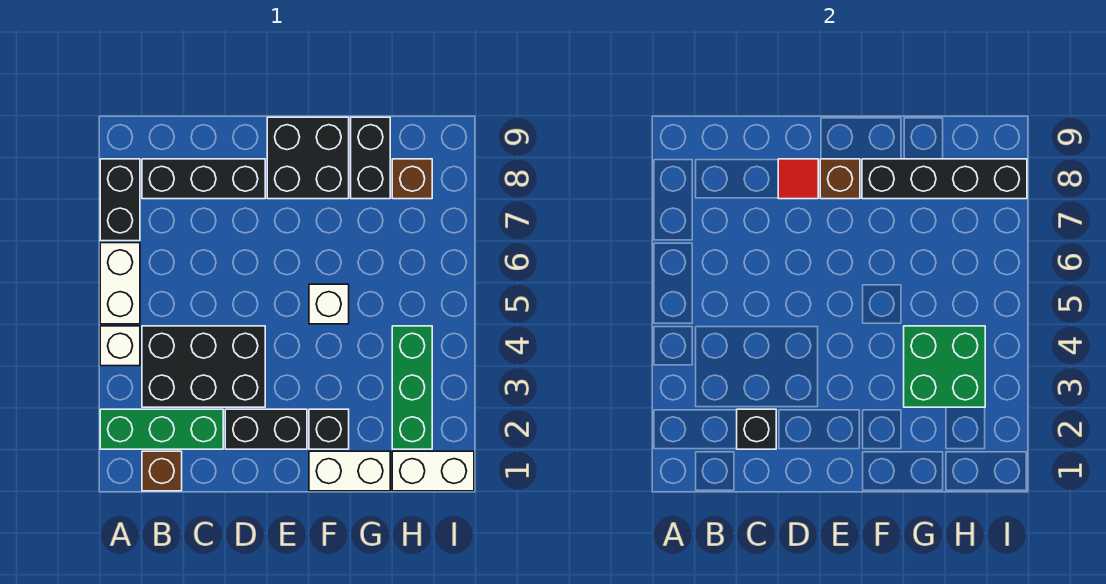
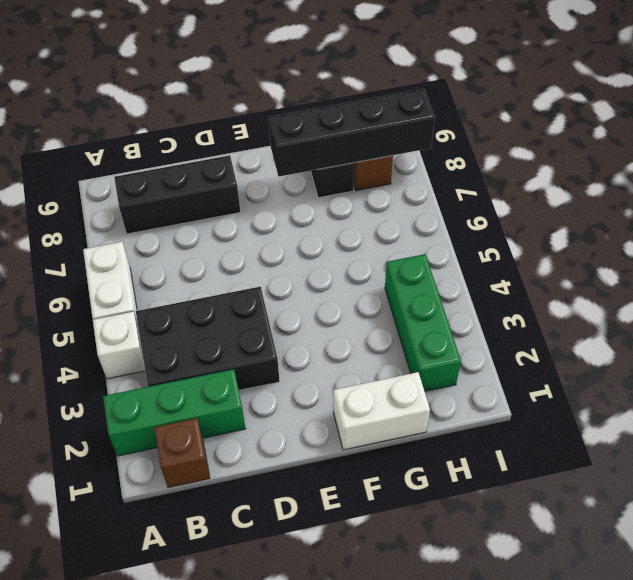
none -> black 1x2 brick [100,159,140,241]
none -> black 1x2 brick [225,409,307,449]
none -> black 2x2 brick [267,117,349,199]

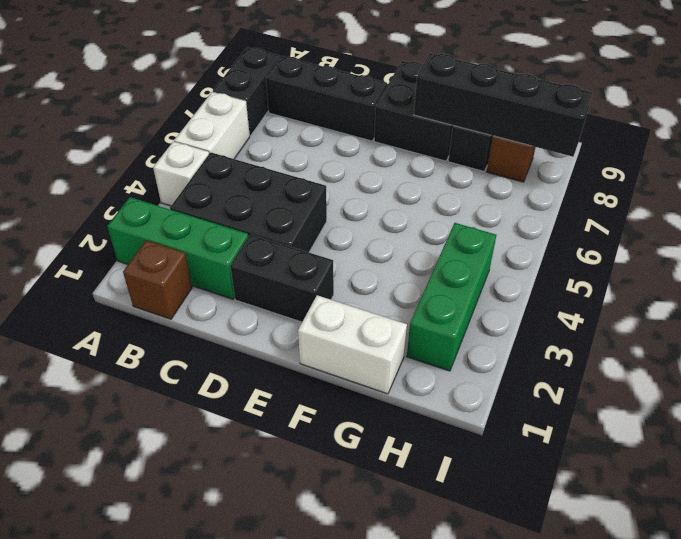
none -> black 1x1 brick [309,409,349,449]
none -> white 1x1 brick [309,284,349,324]
none -> white 1x2 brick [392,451,474,491]

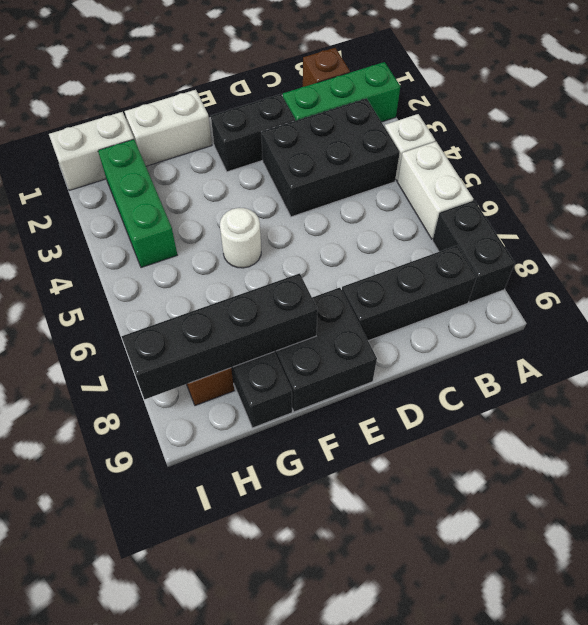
white 1x1 round brick [220,208,261,268] -> white 1x1 brick [309,284,349,324]
none -> black 1x1 brick [309,409,349,449]
none -> black 1x1 brick [737,409,776,449]
none -> red 1x1 tile [778,159,818,199]

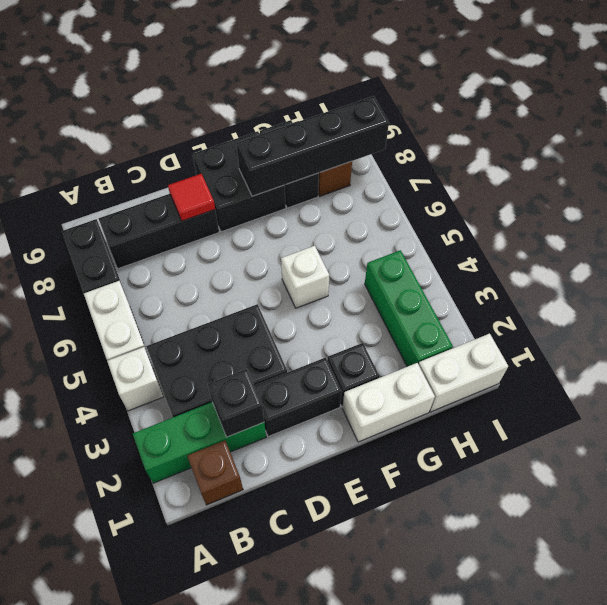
none -> brown 1x1 brick [820,159,860,199]
none -> green 2x2 brick [904,326,985,407]

